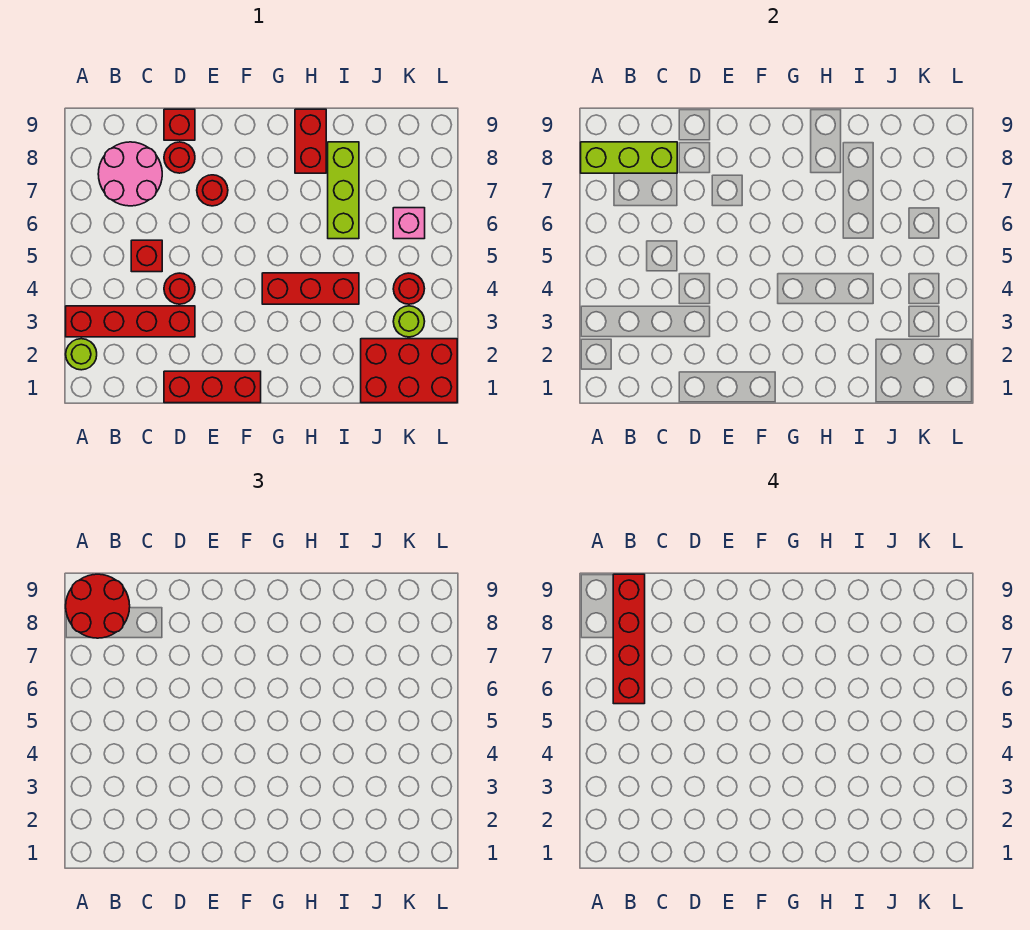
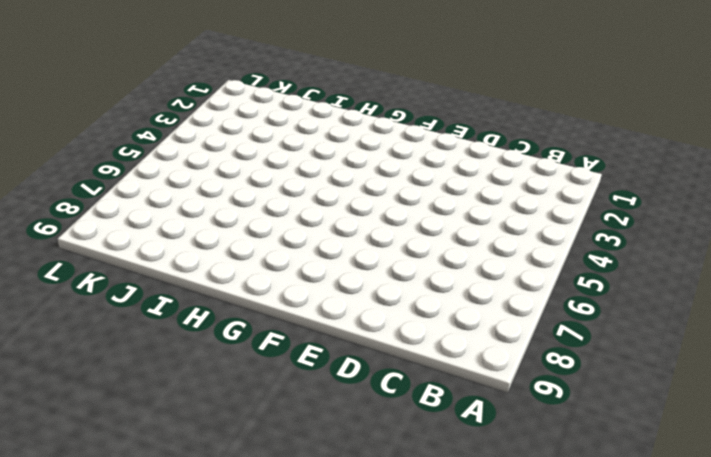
none -> lime 1x1 round brick [66,339,97,370]
none -> red 1x4 brick [66,306,195,337]
none -> pink 2x2 round brick [98,142,162,206]

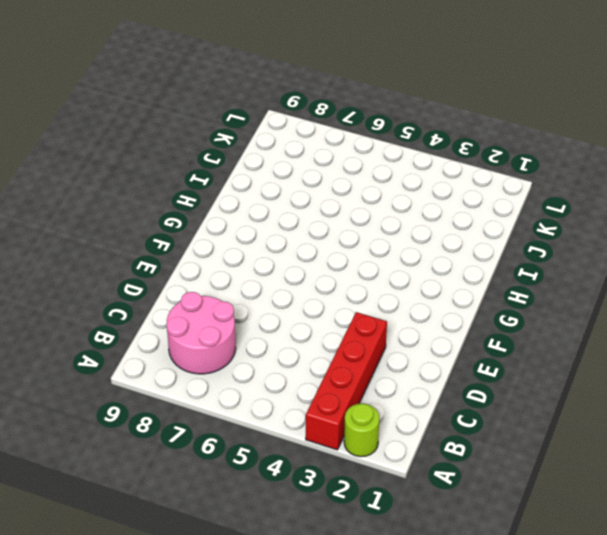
none -> red 1x1 brick [131,240,162,272]
none -> red 1x3 brick [164,371,261,403]
none -> red 1x1 round brick [164,273,195,304]

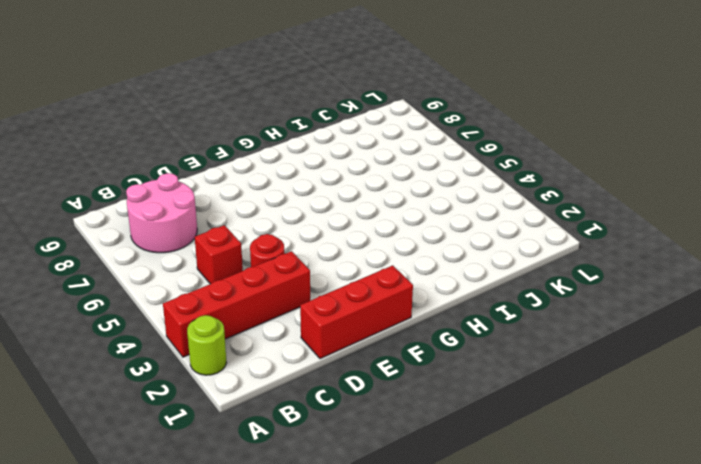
none -> red 1x1 round brick [164,142,195,173]
none -> red 1x1 brick [164,109,195,140]
none -> red 1x1 round brick [197,175,228,206]

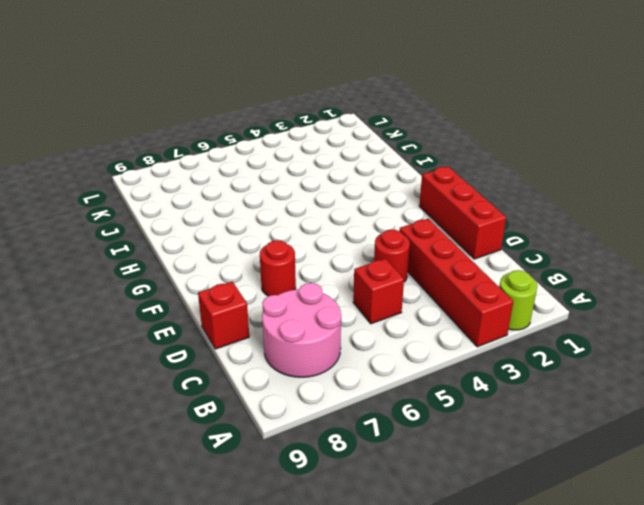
none -> red 1x1 round brick [164,142,195,173]
none -> red 1x3 brick [262,273,359,304]
none -> red 1x2 brick [295,109,326,173]

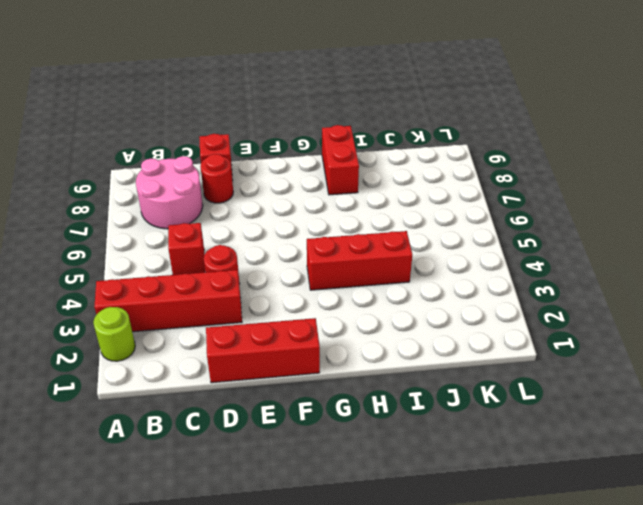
none -> red 1x1 round brick [197,175,228,206]
none -> lime 1x3 brick [328,142,359,239]
none -> red 2x3 brick [361,339,457,403]

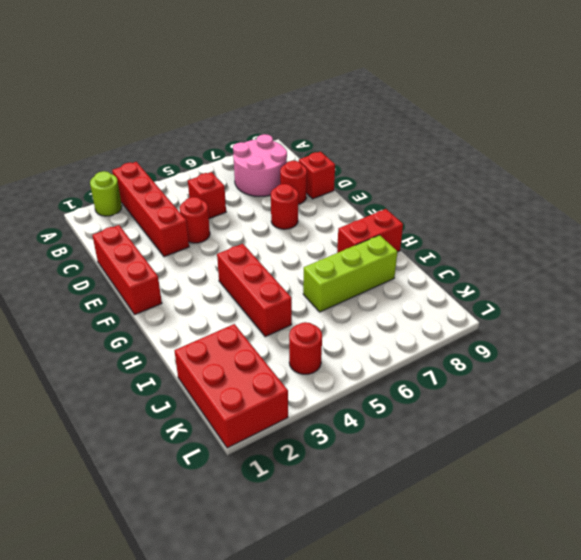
none -> lime 1x1 round brick [393,306,425,337]
none -> pink 1x1 brick [393,208,425,239]
none -> lime 1x3 brick [581,142,677,173]

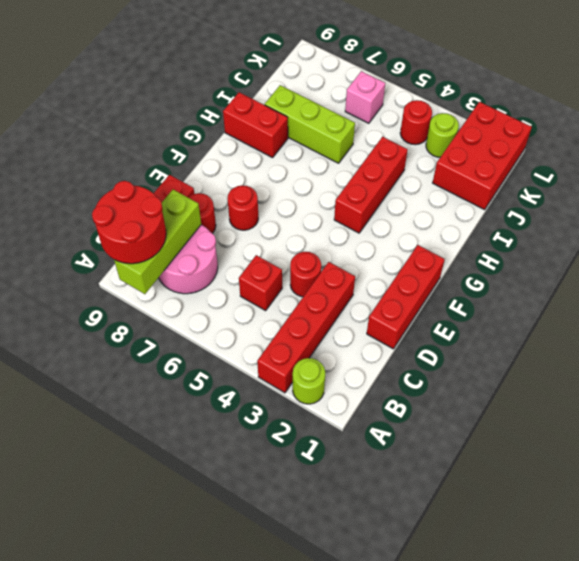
none -> red 1x4 brick [613,574,645,704]

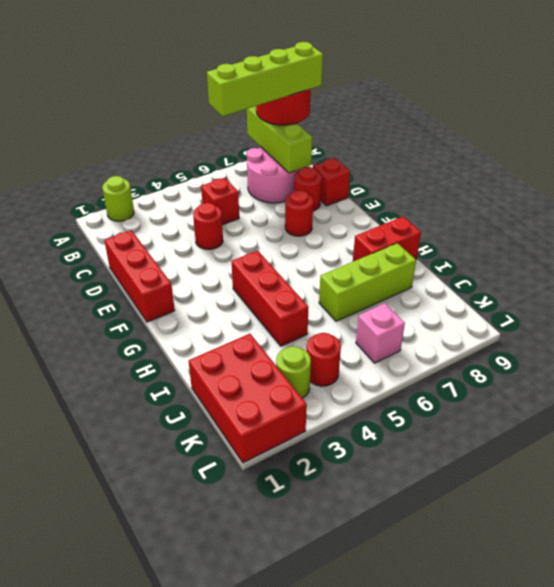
lime 1x4 brick [207,42,323,116] -> red 1x4 brick [613,574,645,704]
none -> red 1x4 brick [66,306,195,337]

